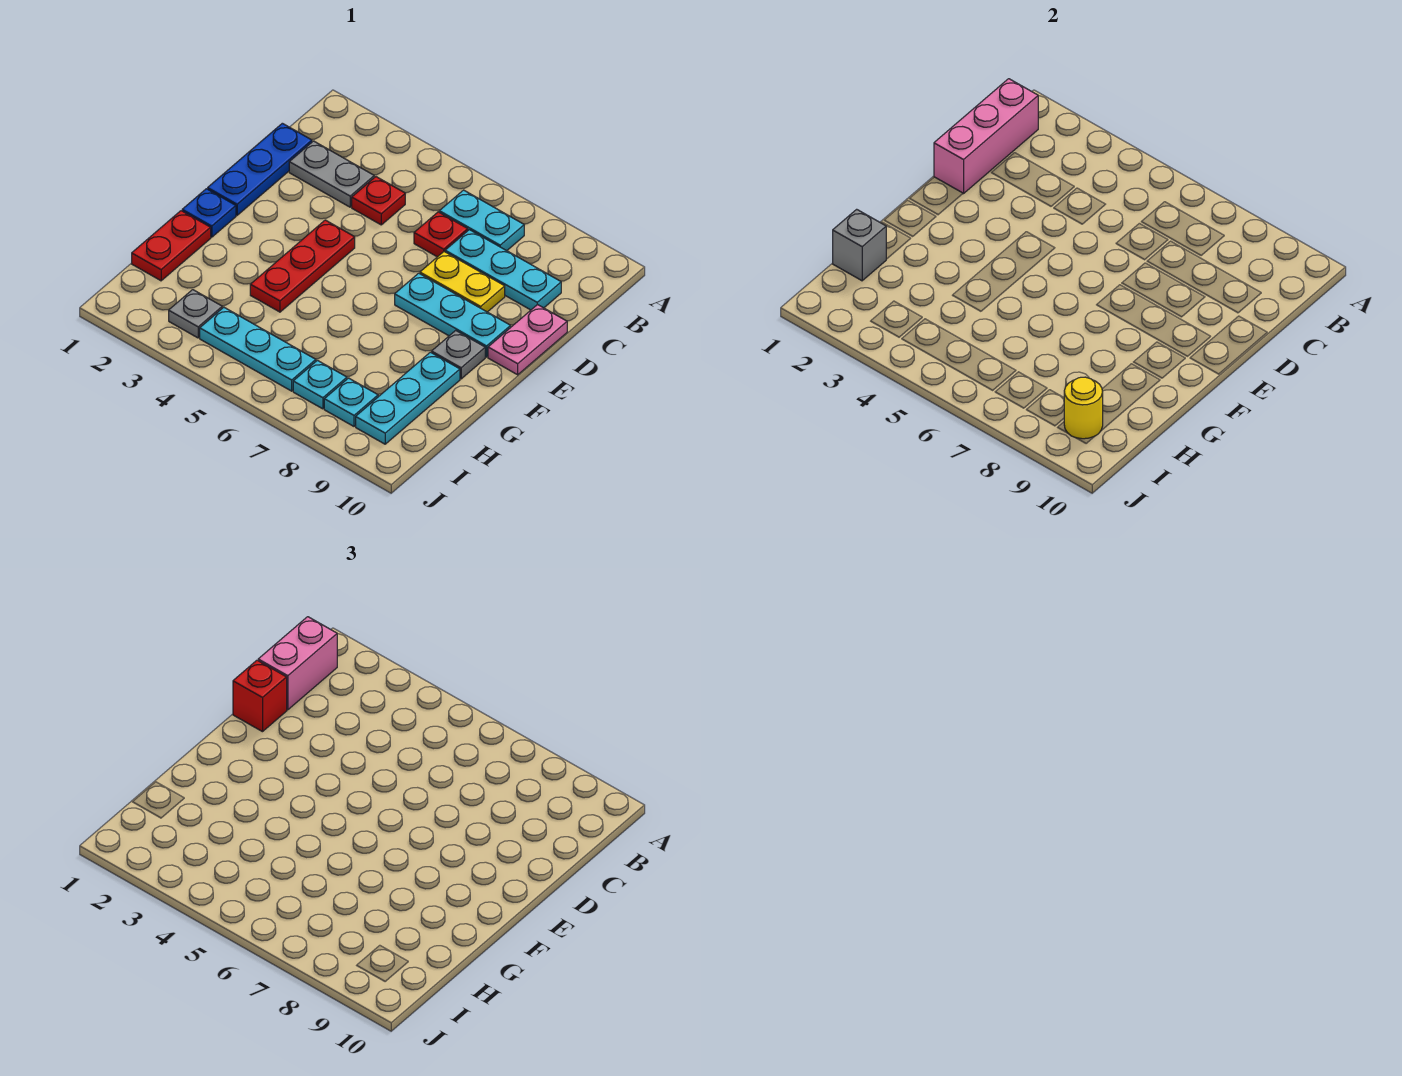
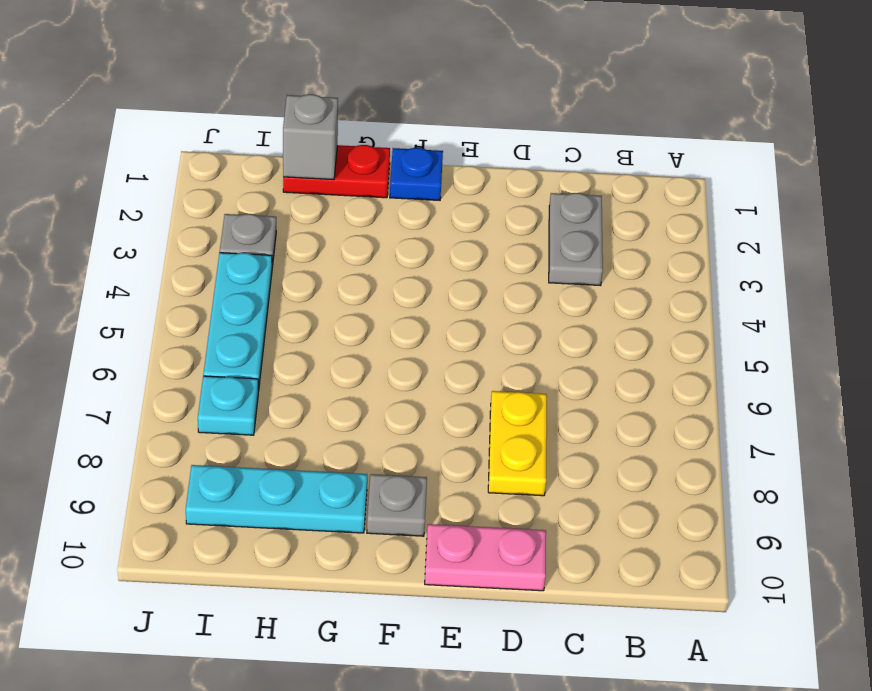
none -> cyan 1x2 plate [439,190,524,251]
none -> blue 1x3 plate [208,123,312,215]
none -> red 1x1 plate [352,177,405,225]

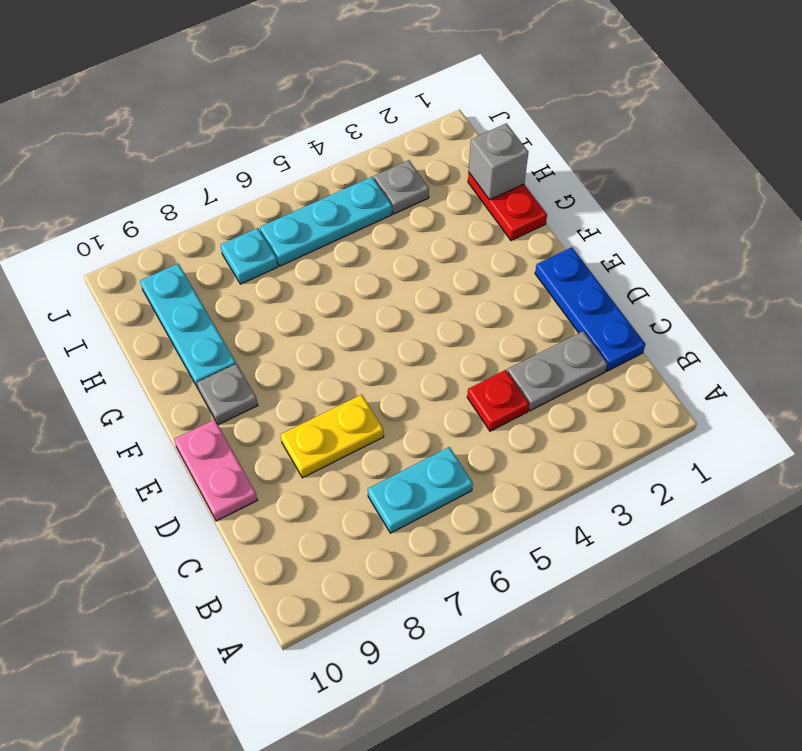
none -> red 1x1 plate [414,212,468,257]
none -> cyan 1x3 plate [445,230,561,310]
none -> red 1x3 plate [250,220,355,312]

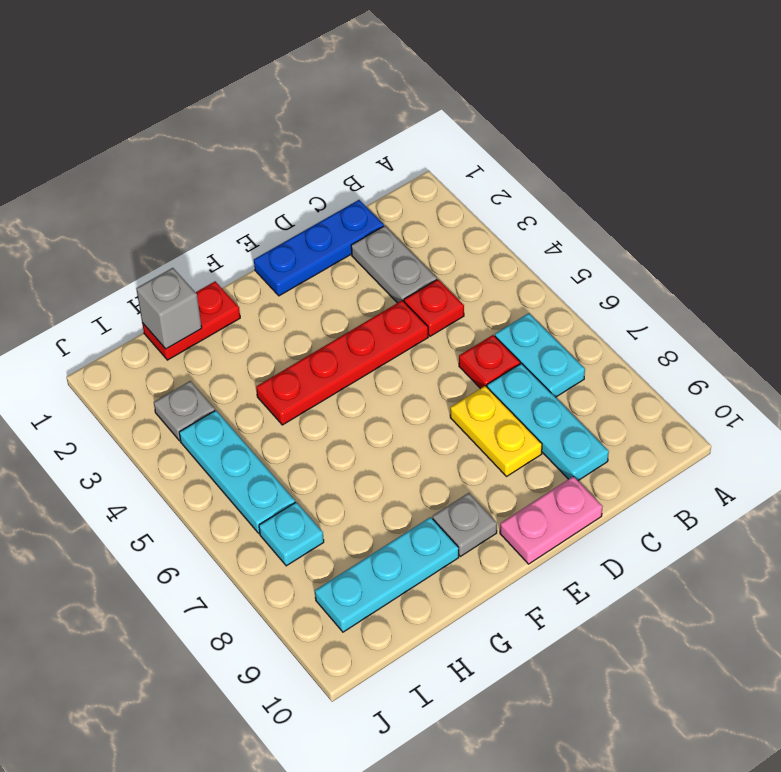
red 1x4 plate [256,300,428,425] -> red 1x3 plate [250,220,355,312]
none -> cyan 1x3 plate [395,273,511,357]
none -> blue 1x1 plate [182,189,236,237]
none -> cyan 1x1 plate [324,378,378,426]

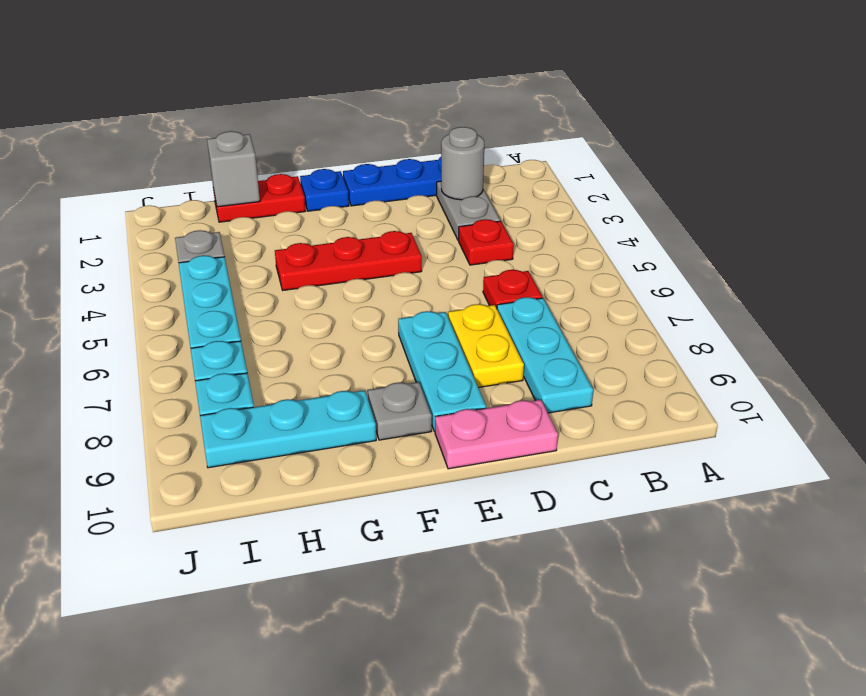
grey 1x1 round brick [441,127,484,200] -> none
none -> cyan 1x2 plate [439,190,524,251]
none -> pink 1x3 brick [934,79,1038,194]
none -> yellow 1x1 round brick [1064,377,1103,439]

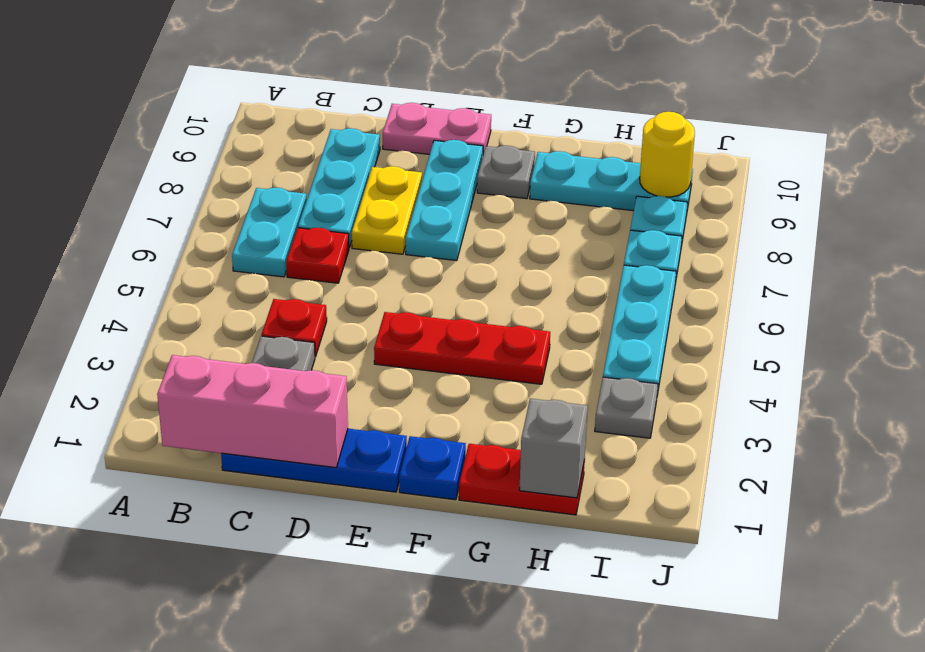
none -> pink 1x2 brick [258,617,337,710]
none -> red 1x1 brick [233,660,287,732]

